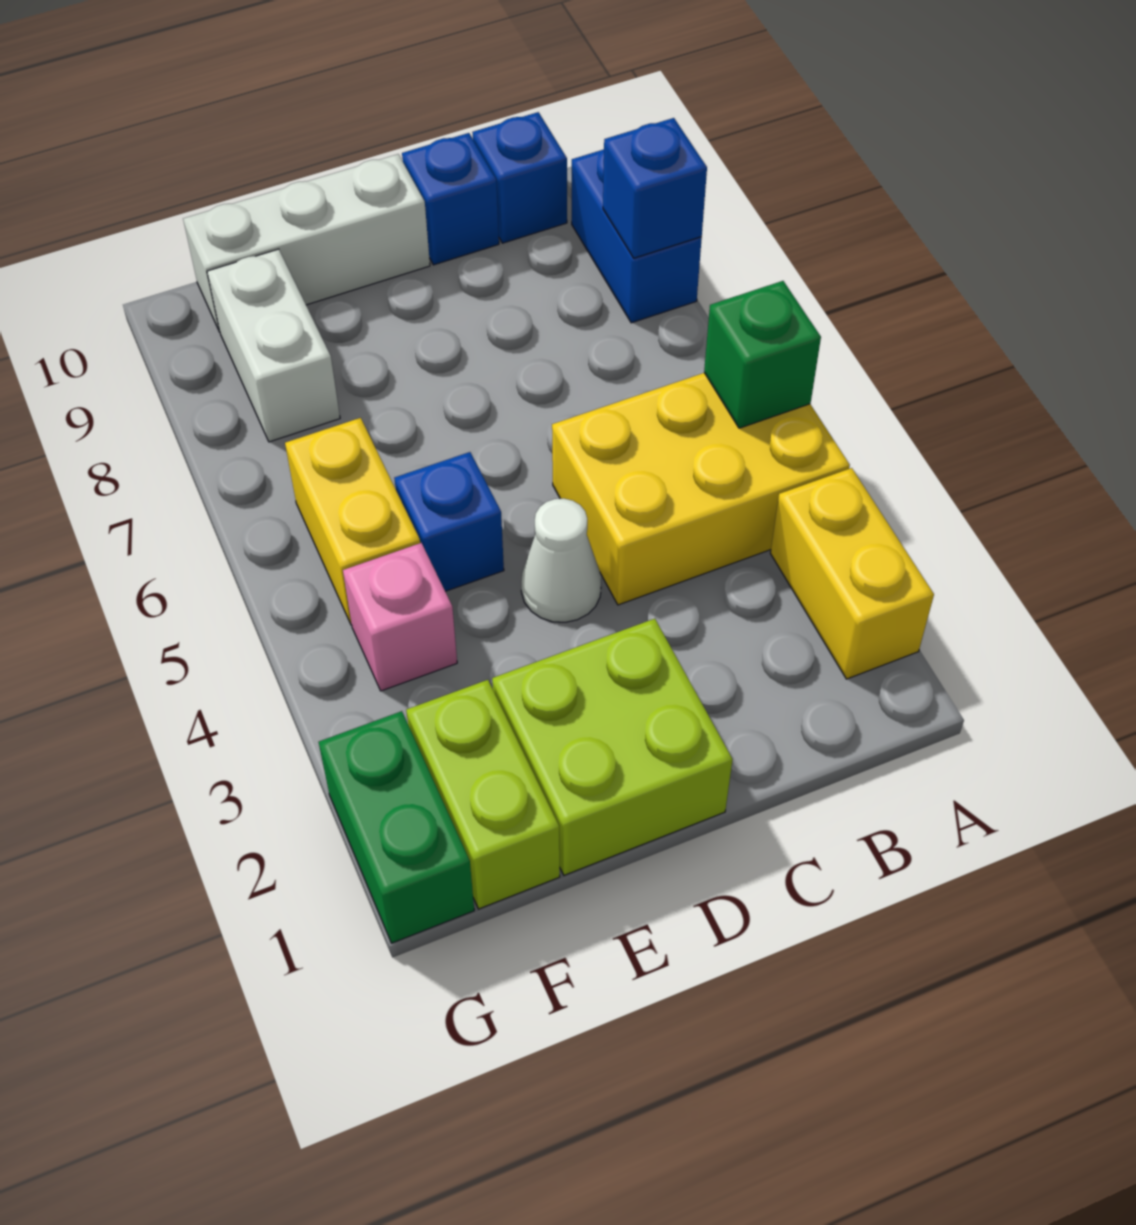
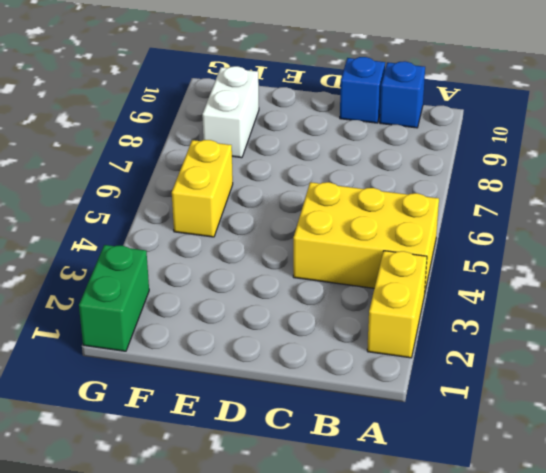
none -> blue 1x2 brick [572,149,702,323]
none -> lime 2x2 brick [492,619,733,875]
none -> white 1x1 cone [521,498,601,622]

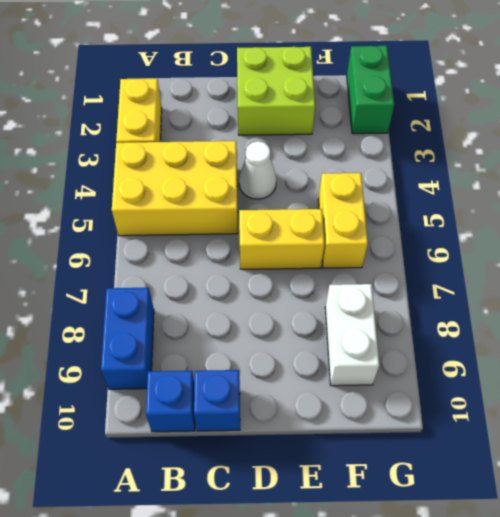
yellow 1x2 brick [239,209,324,269] -> none
none -> white 1x3 brick [183,154,430,332]
none -> blue 1x1 brick [394,452,504,591]
none -> lime 1x2 brick [406,680,560,909]

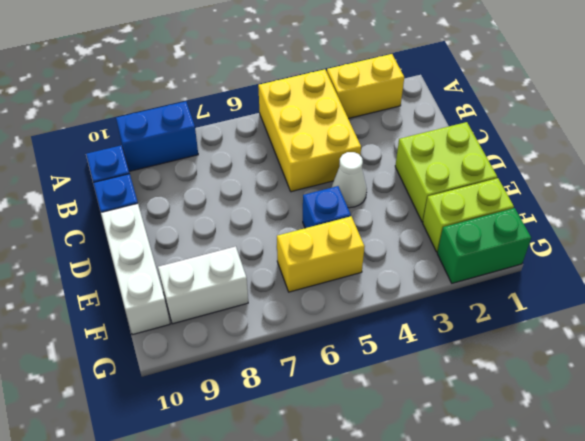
none -> pink 1x1 brick [343,543,457,691]
none -> green 1x1 brick [704,281,821,428]
none -> blue 1x1 brick [603,118,707,258]

